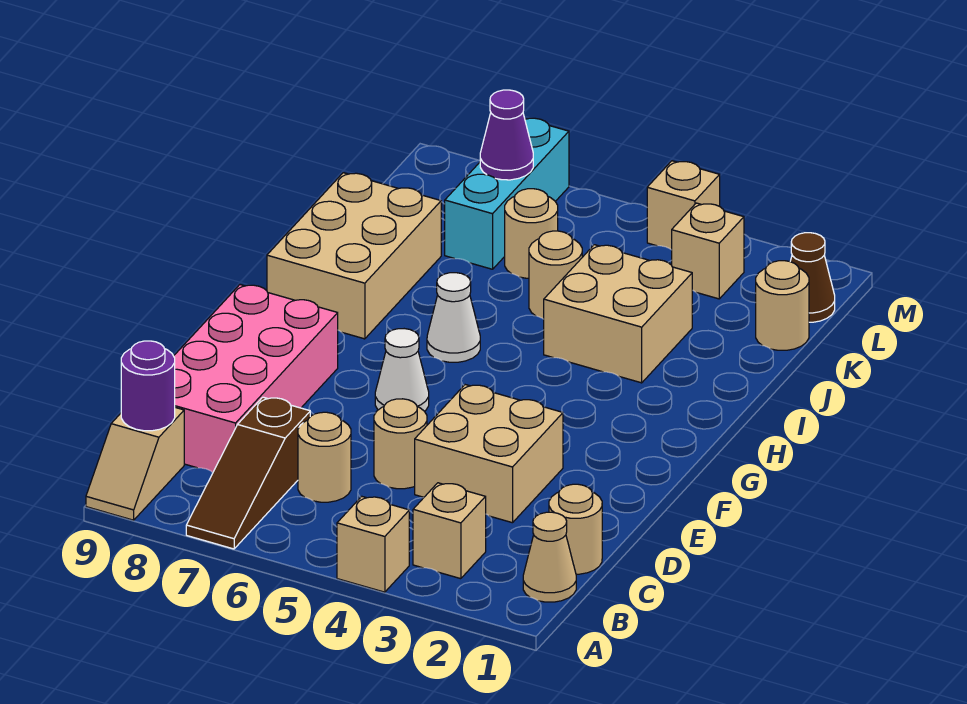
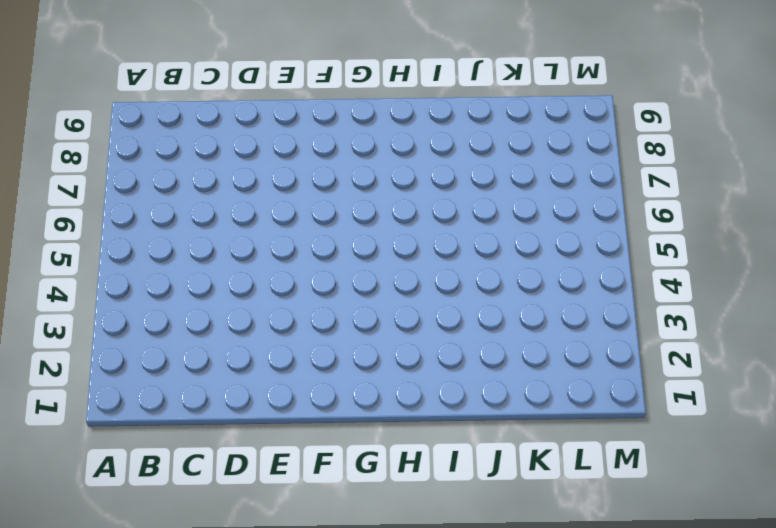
none -> tan 1x1 brick [337,496,409,592]
none -> brown 1x3 slope [186,397,310,549]
none -> tan 1x2 slope [86,408,184,520]

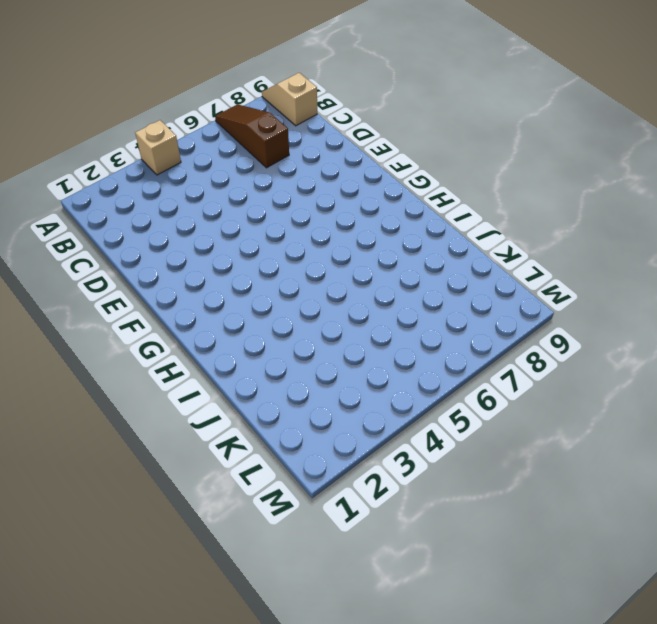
none -> tan 1x1 cone [523,512,576,602]
none -> tan 1x1 brick [413,483,486,579]
none -> tan 1x1 round brick [549,484,602,574]

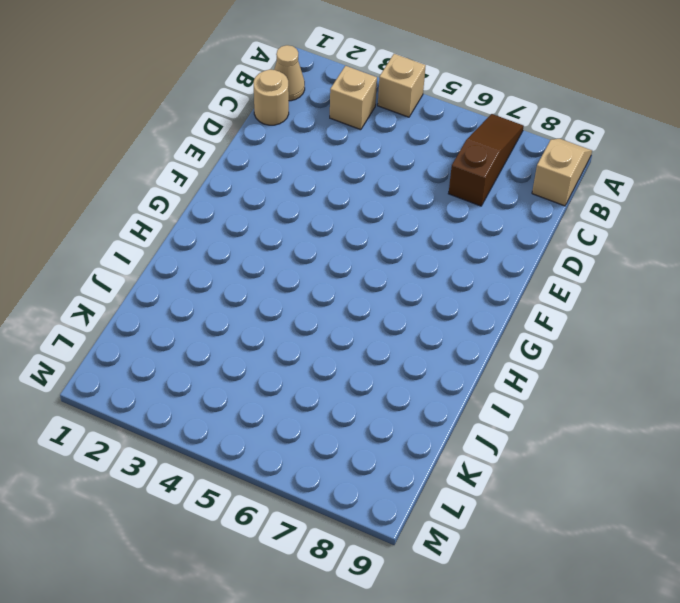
none -> tan 1x1 round brick [298,412,351,502]
none -> pink 2x4 brick [174,285,338,472]
none -> tan 2x2 brick [415,385,563,523]

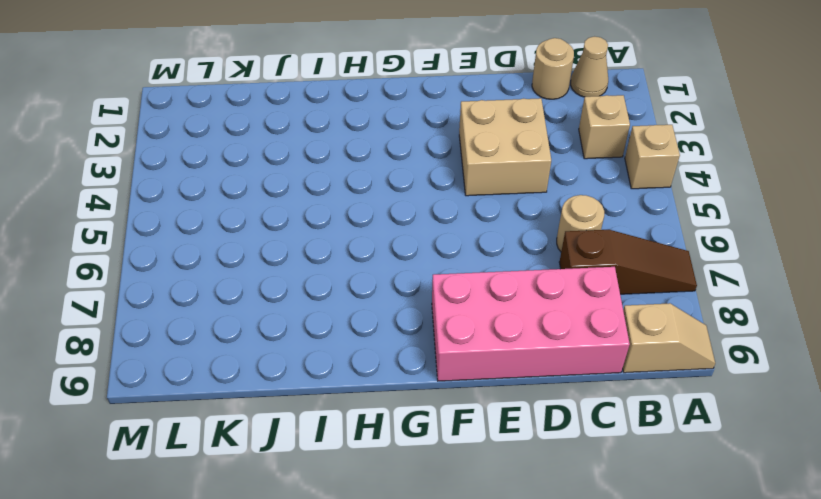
none -> tan 1x1 round brick [374,399,427,489]
none -> white 1x1 cone [375,329,429,411]
none -> white 1x1 cone [427,273,480,362]

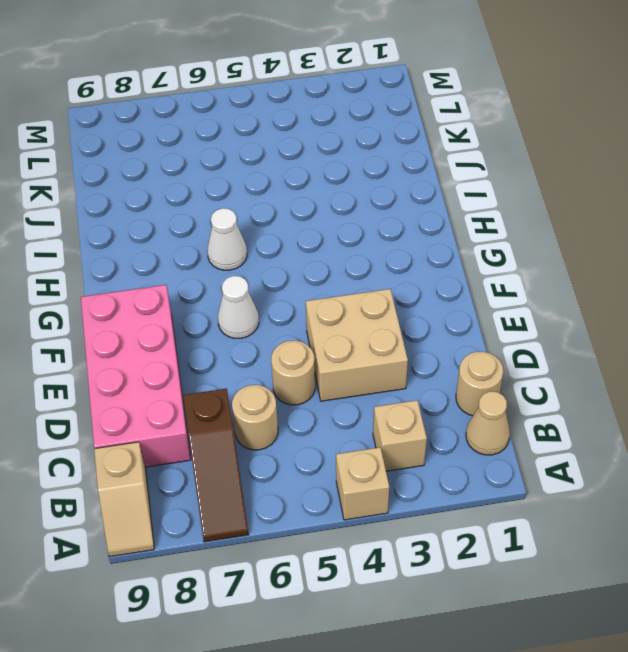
none -> tan 2x3 brick [267,173,441,339]
none -> tan 2x2 brick [544,245,692,383]
none -> tan 1x1 round brick [529,231,582,319]

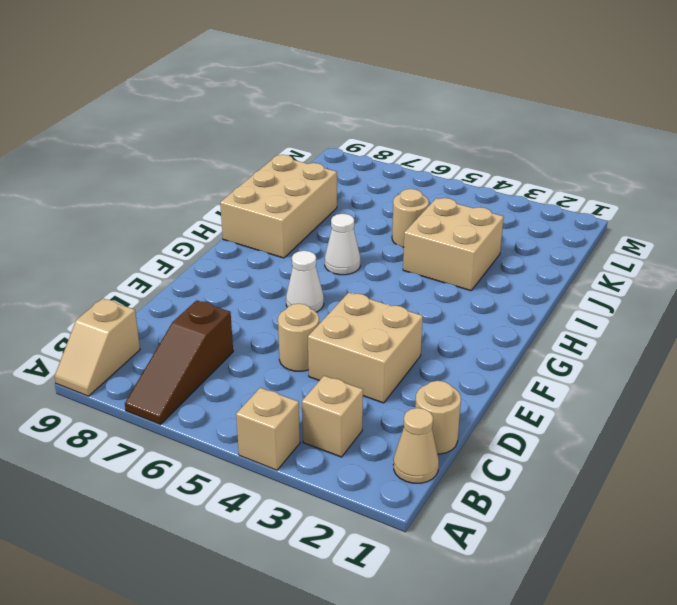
none -> tan 1x1 round brick [298,412,351,502]
none -> pink 2x4 brick [174,285,338,472]
none -> tan 1x1 round brick [756,261,809,350]

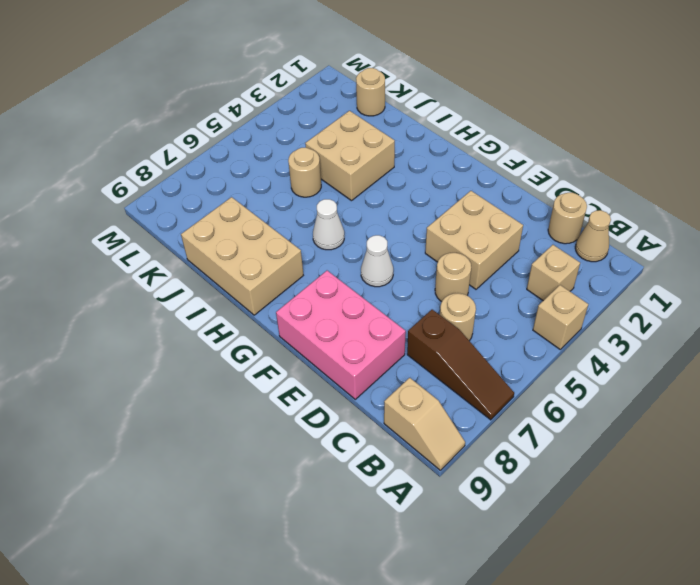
pink 2x3 brick [276,271,406,399] -> pink 2x4 brick [174,285,338,472]
none -> tan 1x1 round brick [505,189,558,278]
none -> cyan 1x3 brick [445,118,569,269]
none -> brown 1x1 cone [790,233,835,322]

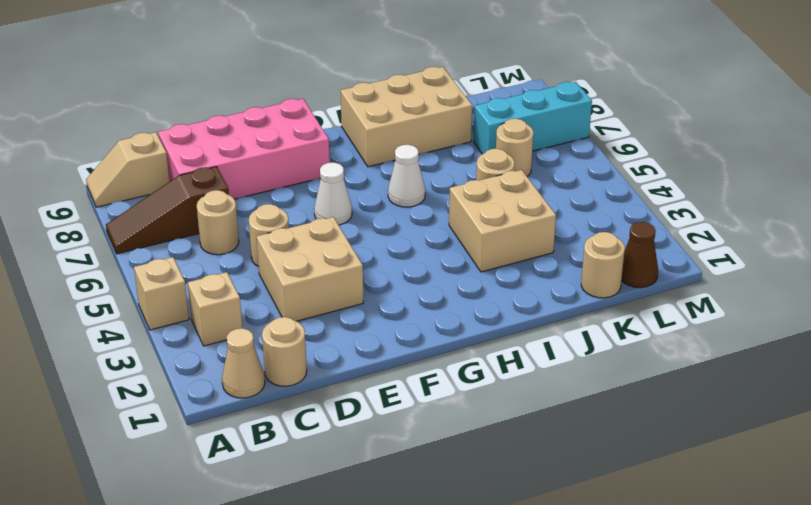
none -> tan 1x1 brick [672,203,744,299]
none -> tan 1x1 brick [647,161,720,250]
none -> purple 1x1 round brick [121,341,175,431]

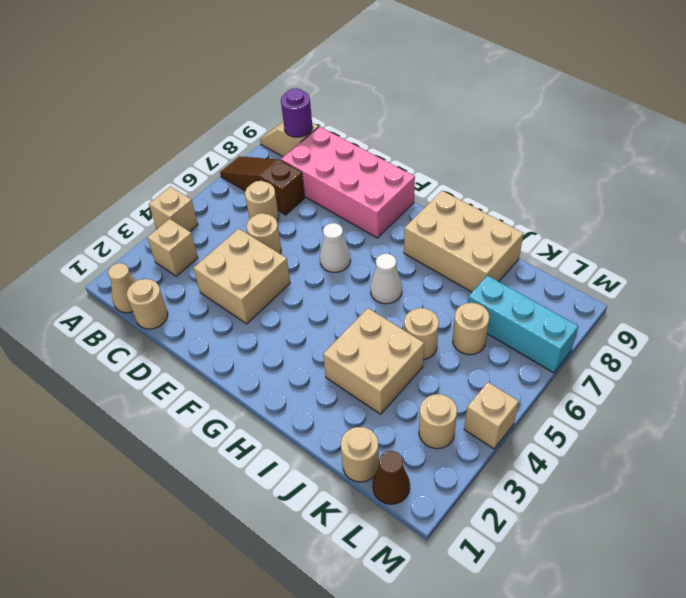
tan 1x1 round brick [419,394,457,449] -> tan 1x1 brick [672,203,744,299]
none -> purple 1x1 cone [480,90,533,180]

